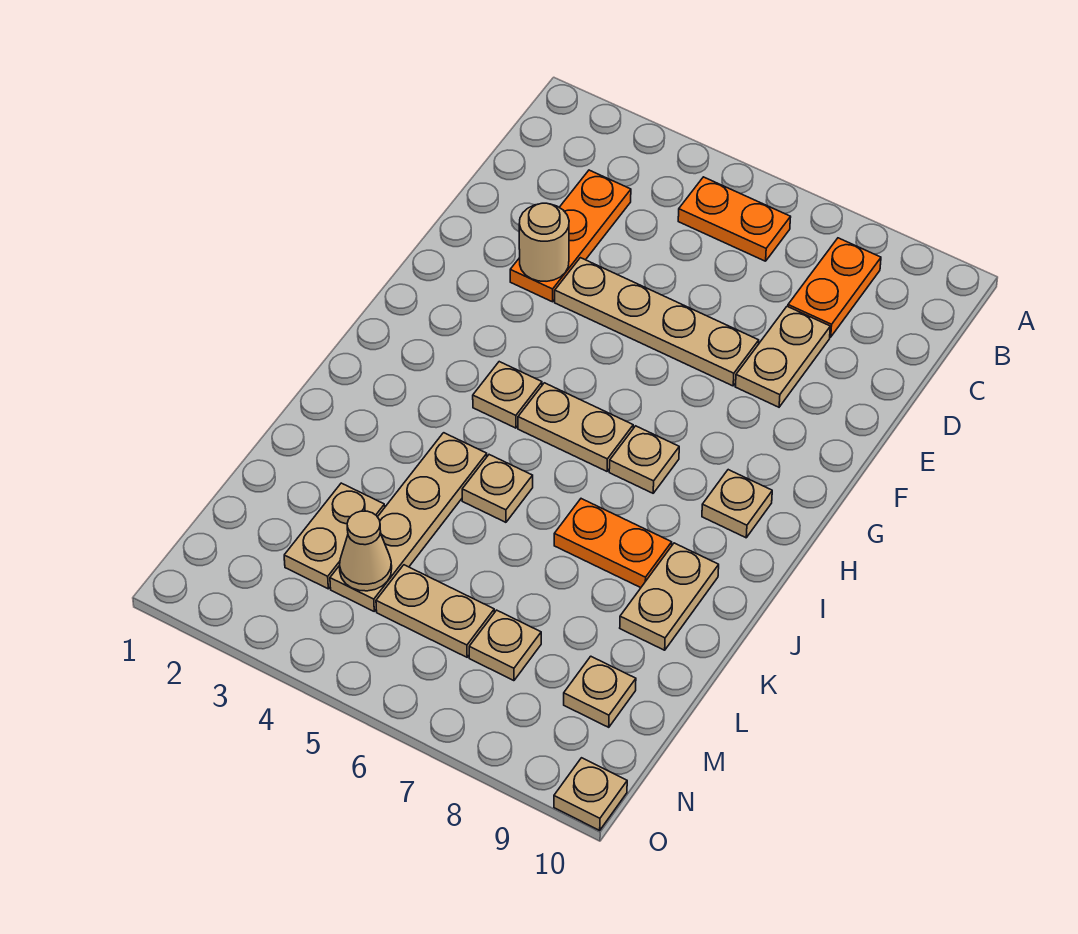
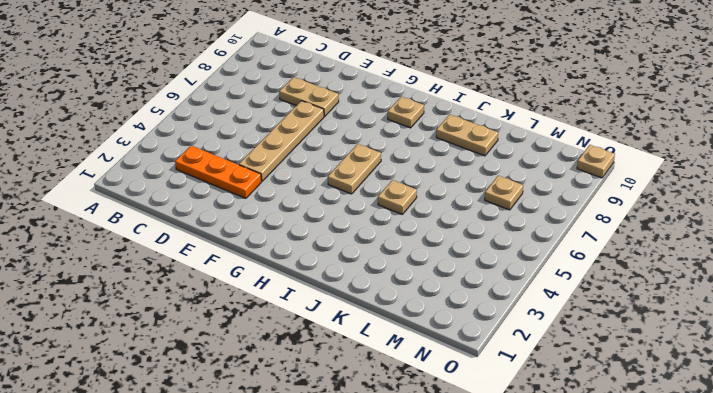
none -> orange 1x2 plate [678,177,791,261]
none -> orange 1x2 plate [788,238,881,337]
none -> tan 1x1 plate [473,362,542,428]

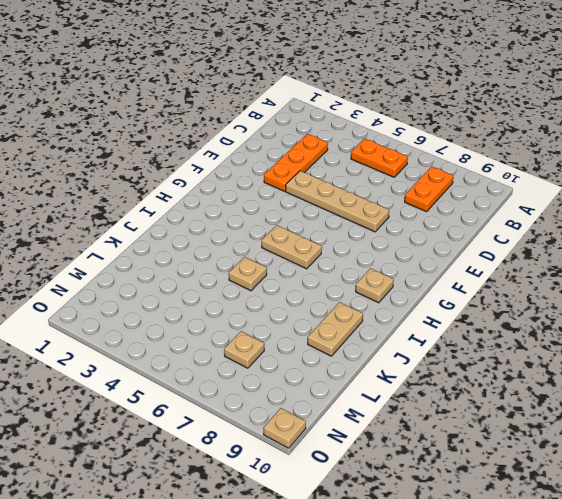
none -> tan 1x2 plate [735,306,830,407]
none -> tan 1x1 plate [473,362,542,428]
none -> tan 1x1 plate [609,426,679,493]

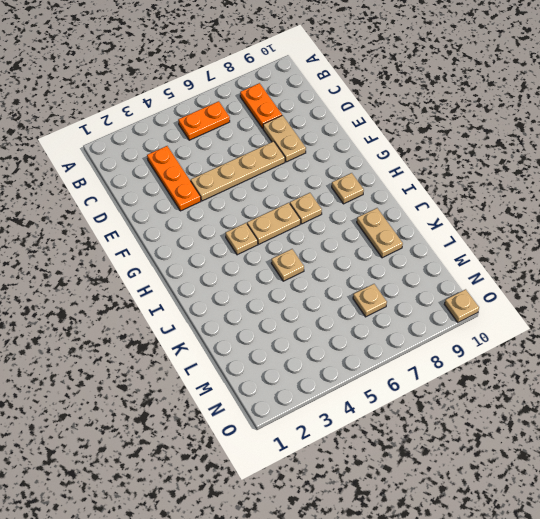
none -> tan 1x4 plate [330,433,487,611]
none -> orange 1x2 plate [554,499,672,588]
none -> tan 1x2 plate [284,483,385,589]

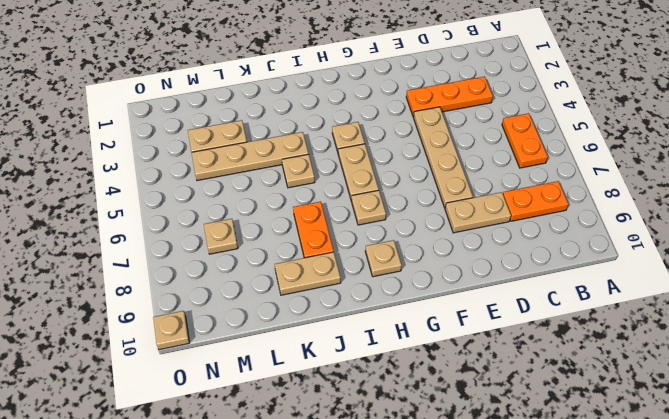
none -> tan 1x2 plate [376,565,494,657]
none -> tan 1x1 plate [564,656,636,727]
none -> tan 1x1 round brick [519,203,569,281]

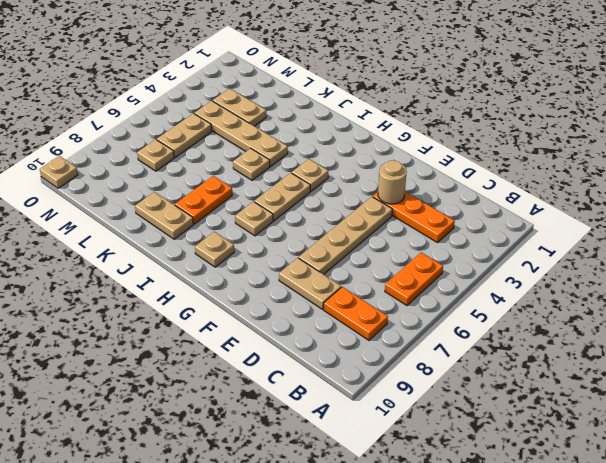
none -> tan 1x1 plate [564,656,636,727]
none -> tan 1x1 cone [340,511,392,591]

